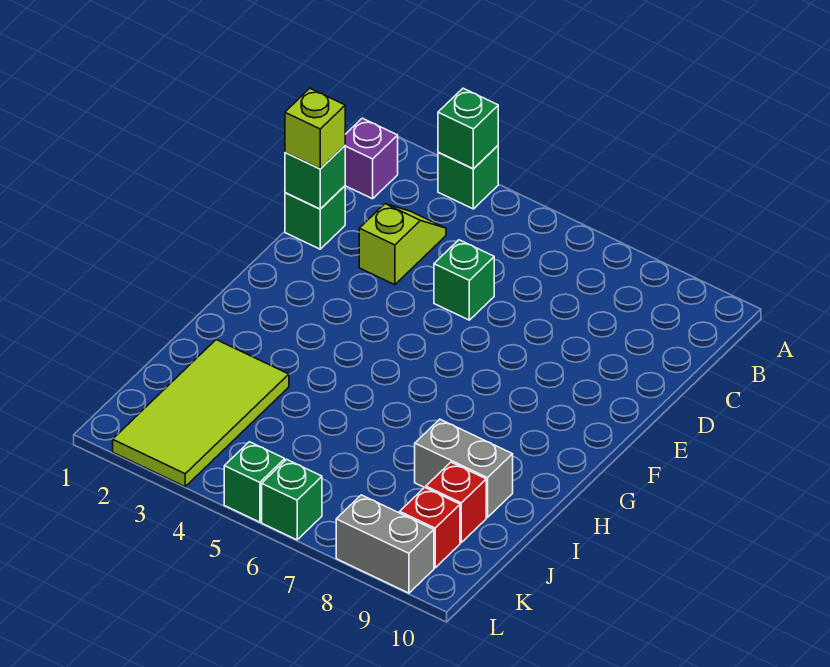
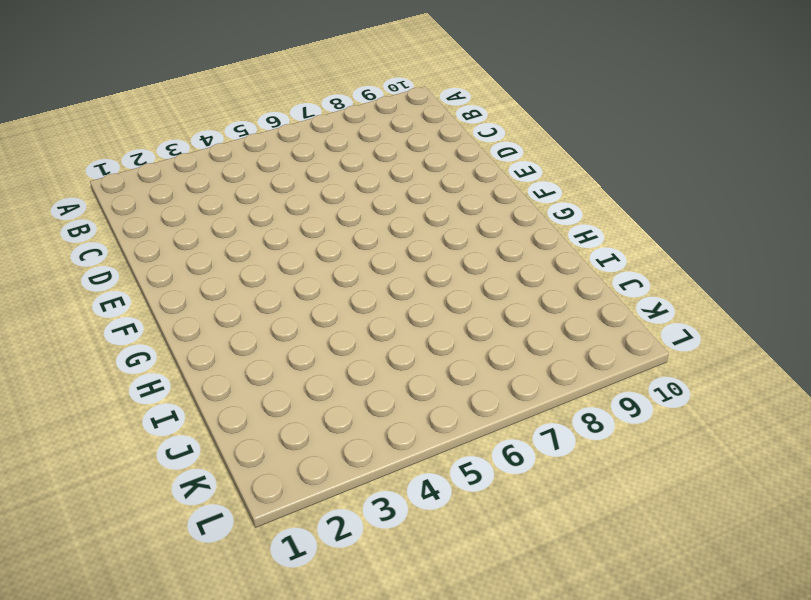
none -> green 1x1 brick [438,146,498,209]
none -> purple 1x1 brick [345,118,398,199]
none -> lime 1x2 slope [359,204,446,285]

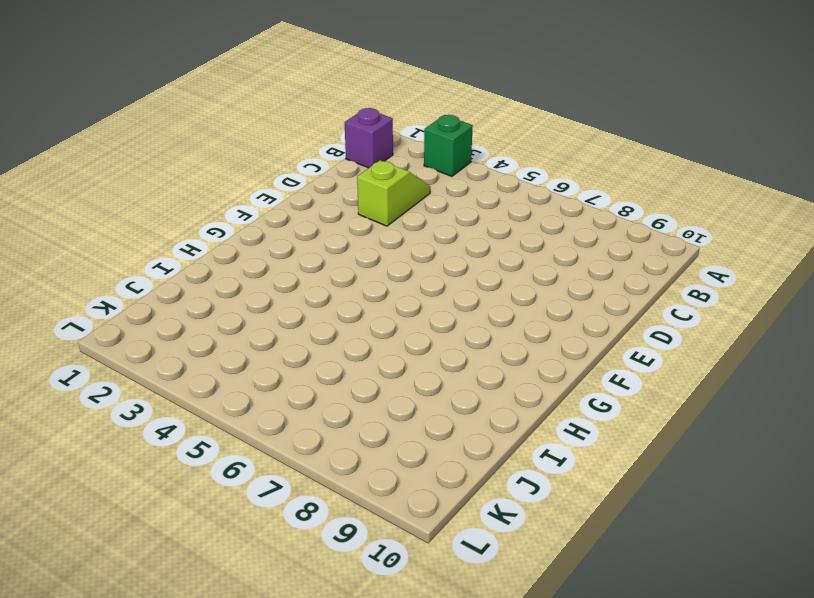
none -> green 1x1 brick [285,186,345,249]
none -> green 1x1 brick [434,240,494,320]
none -> lime 2x4 tile [113,340,289,487]

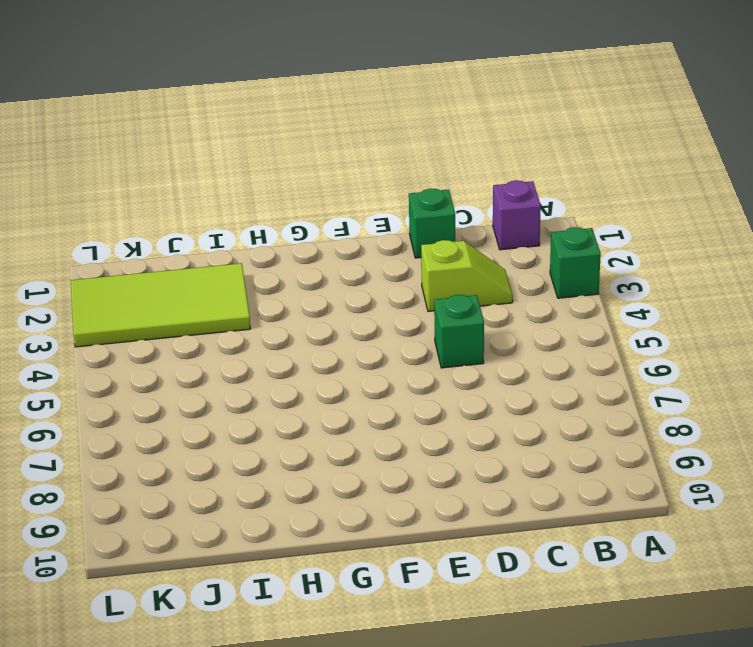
none -> grey 1x2 brick [415,419,513,517]
none -> red 1x1 brick [426,462,486,542]
none -> red 1x1 brick [400,488,460,568]

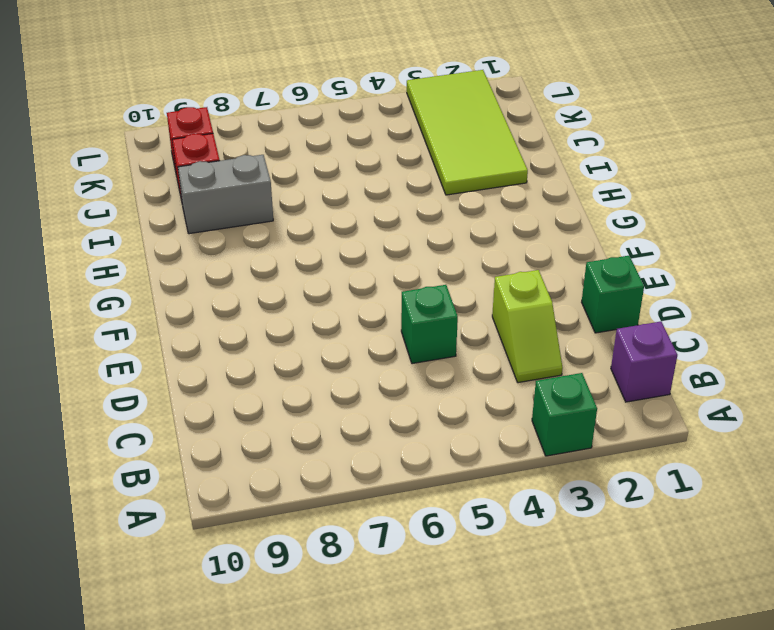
none -> green 1x1 brick [224,442,285,522]
none -> green 1x1 brick [262,459,322,540]
none -> grey 1x2 brick [336,495,434,593]

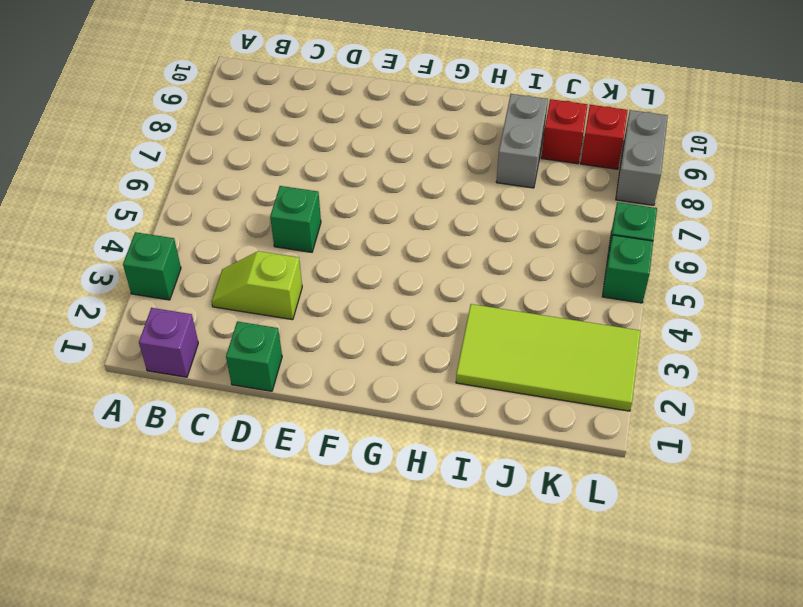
none -> green 1x1 brick [438,88,498,169]
none -> green 1x1 brick [285,146,345,209]
none -> lime 1x1 brick [285,88,345,169]

